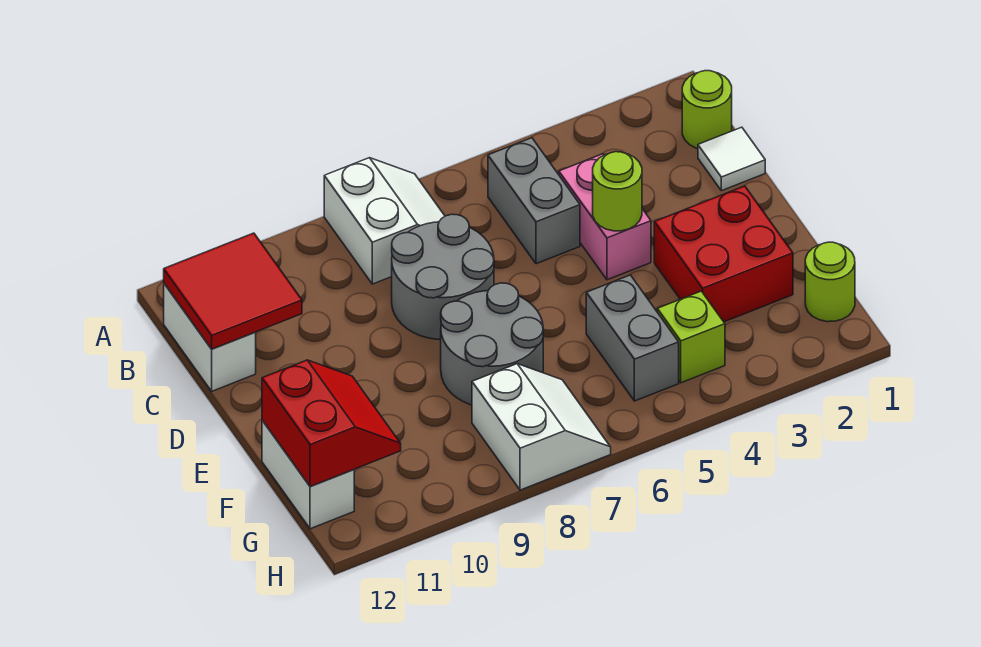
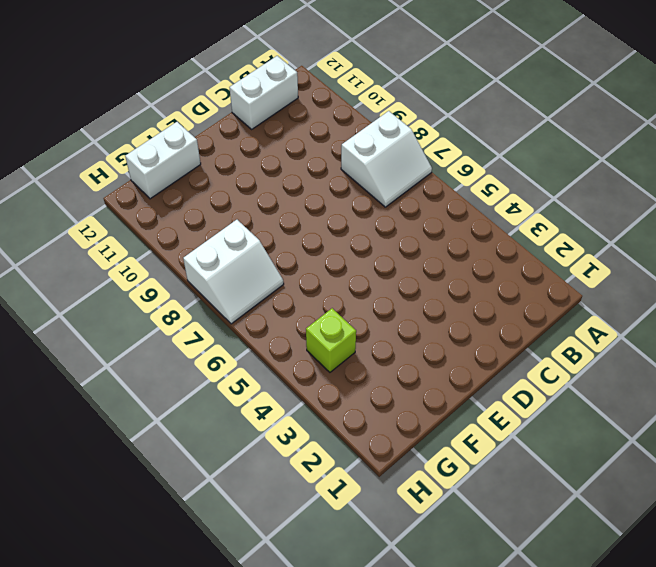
none -> lime 1x1 round brick [682,71,732,148]
none -> grey 1x2 brick [488,138,580,264]
none -> white 1x1 tile [698,127,765,191]

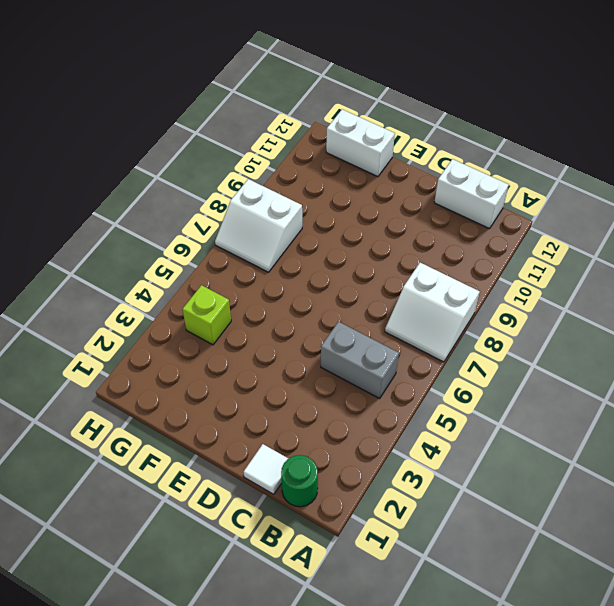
green 1x1 round brick [281,455,318,507] -> lime 1x1 round brick [682,71,732,148]
none -> pink 1x2 brick [559,154,651,280]
none -> grey 2x2 round brick [392,214,494,339]
none -> red 2x2 brick [654,186,793,322]

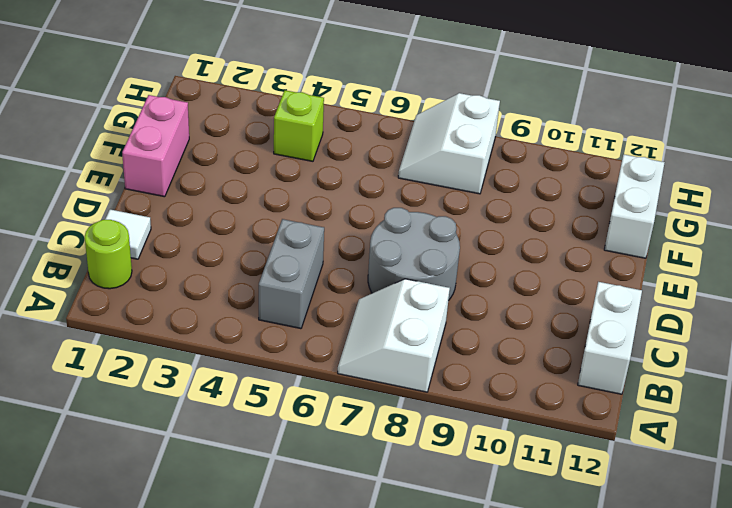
pink 1x2 brick [122,95,189,197] -> pink 1x2 brick moved to [559,154,651,280]
none -> red 2x2 brick [654,186,793,322]
none -> grey 2x2 round brick [441,283,543,405]
none -> grey 1x2 brick [586,275,679,401]

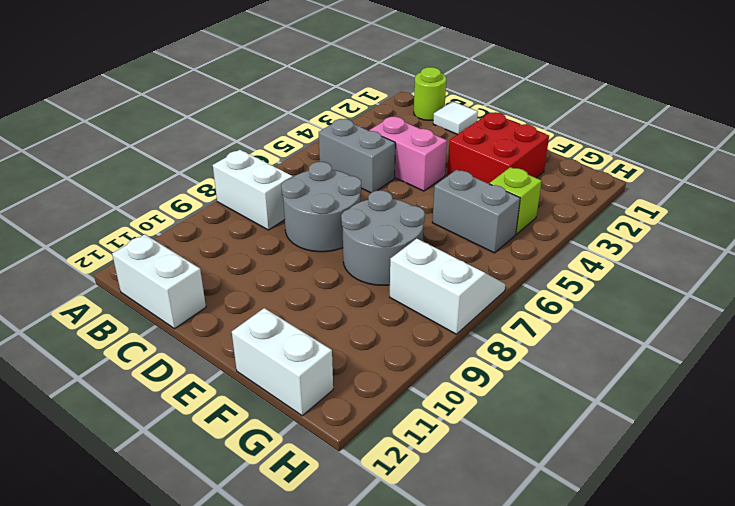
none -> lime 1x1 round brick [805,242,855,322]
none -> red 2x2 tile [164,233,302,349]
none -> lime 1x1 round brick [593,152,642,231]

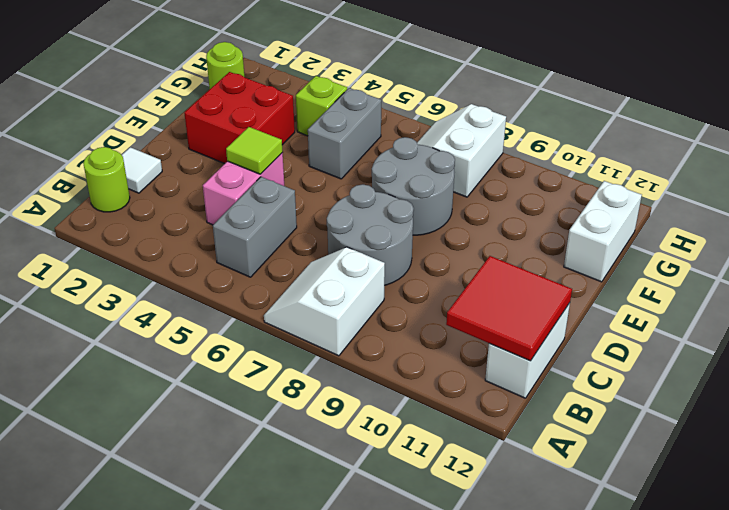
lime 1x1 tile [226,127,283,174] -> lime 1x1 round brick [593,152,642,231]
none -> red 2x2 slope [262,360,401,486]

